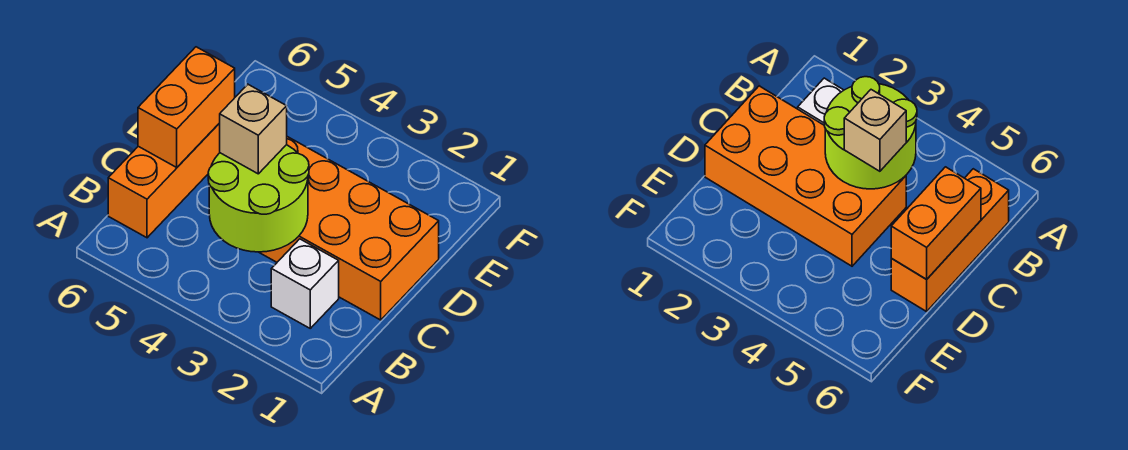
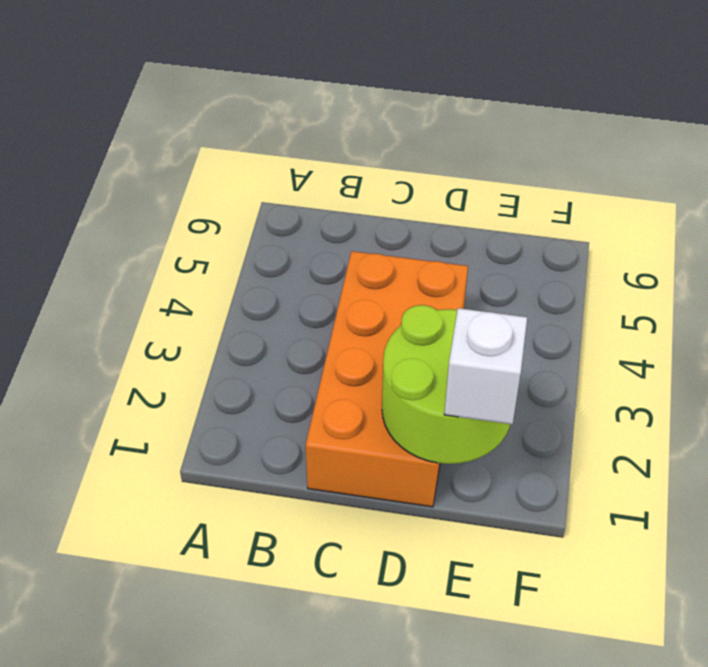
lime 2x2 round brick [382,305,510,464] -> lime 2x2 round brick moved to [208,145,309,252]
white 1x1 brick [444,308,527,424] -> white 1x1 brick moved to [271,239,339,328]
none -> orange 1x3 brick [108,123,220,238]
none -> orange 1x2 brick [138,47,235,167]

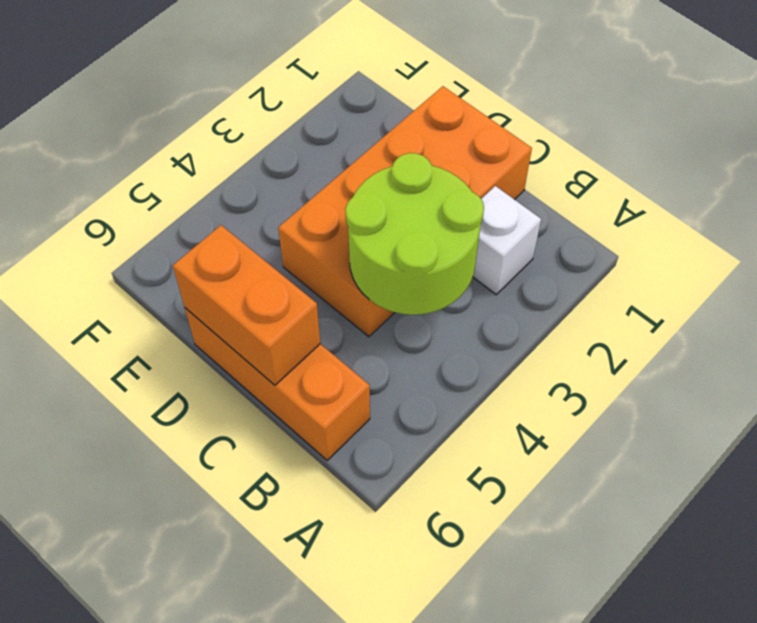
none -> tan 1x1 brick [220,84,287,174]

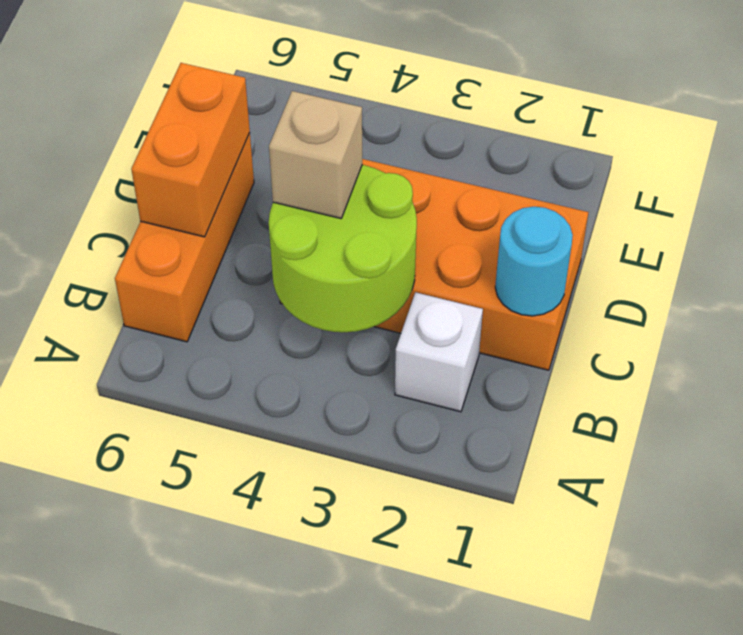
cyan 1x1 round brick [495,207,573,316] -> none

